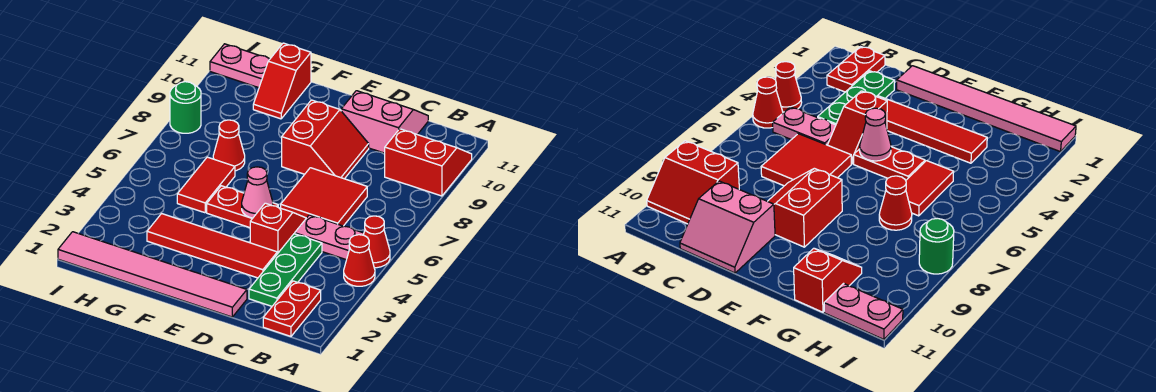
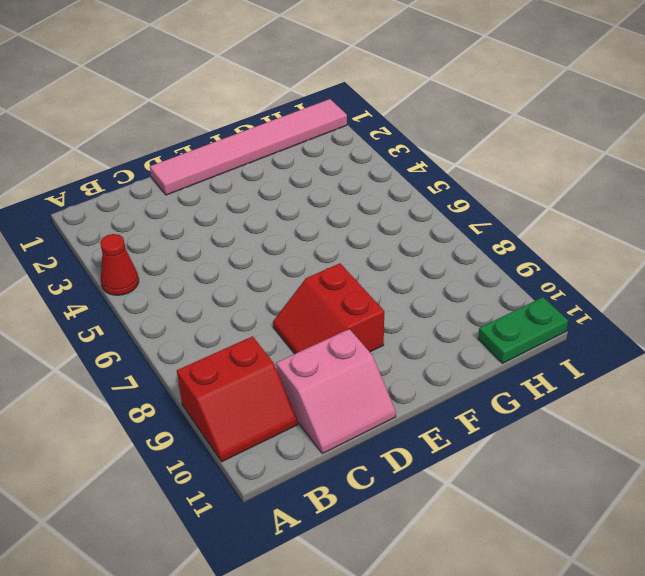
green 1x2 plate [478,297,568,363] -> pink 1x2 plate [210,44,270,88]
none -> red 1x1 cone [364,216,390,268]
none -> red 1x2 plate [263,281,321,336]
none -> pink 1x2 plate [295,215,364,260]

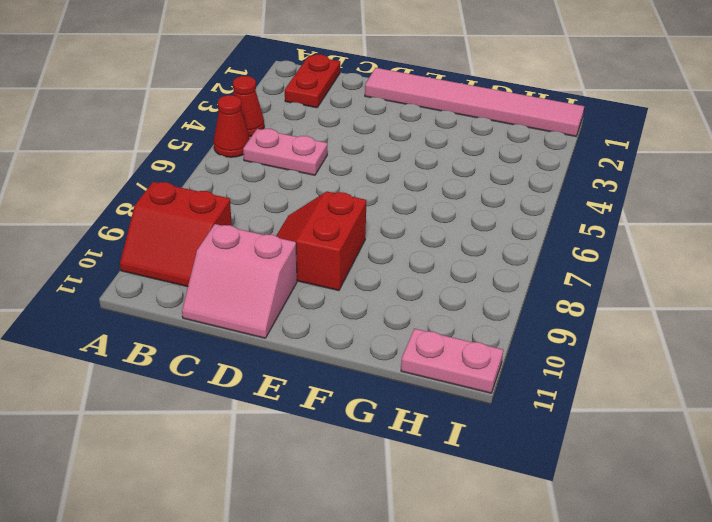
none -> green 1x3 plate [249,234,322,306]
none -> red 2x2 tile [281,168,367,226]
none -> red 1x4 tile [147,214,277,278]

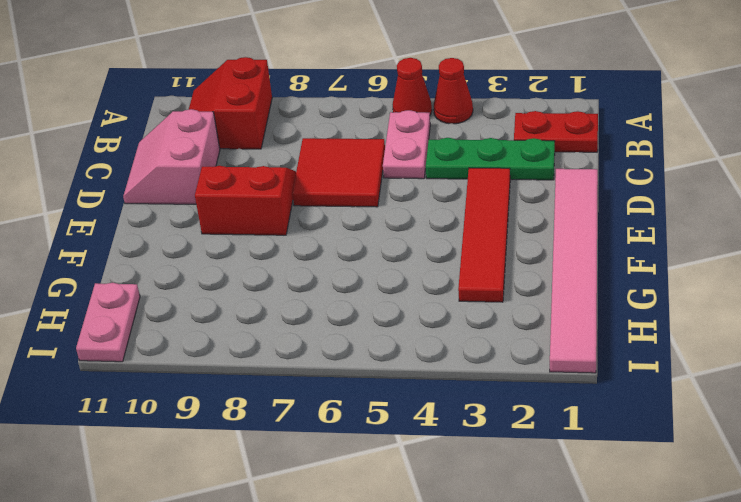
none -> red 1x2 slope [250,203,306,254]
none -> red 1x2 plate [207,186,278,228]
none -> red 1x2 tile [177,157,235,213]

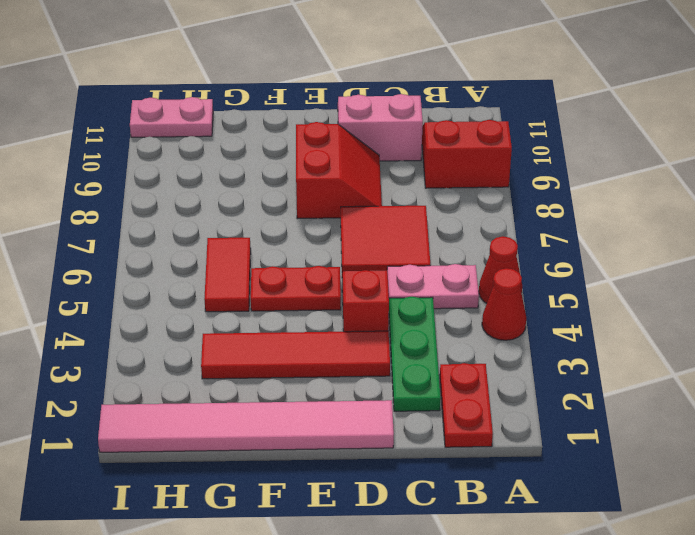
none -> red 1x1 cone [213,120,245,171]
none -> red 1x2 slope [253,43,311,119]
none -> green 1x1 round brick [170,82,201,133]

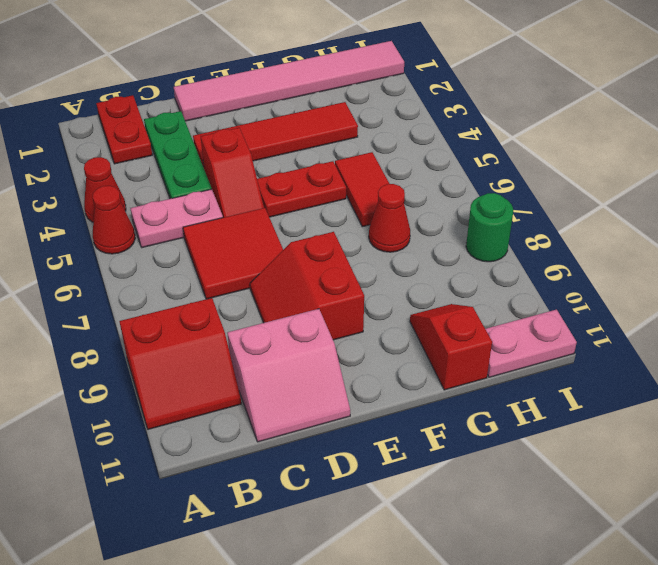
none -> pink 1x1 cone [242,167,273,218]

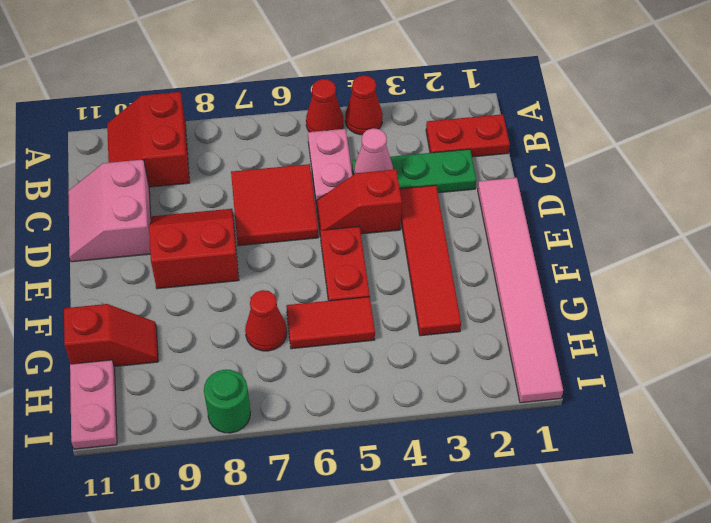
pink 1x1 cone [354,128,393,174] -> pink 1x1 cone moved to [242,167,273,218]

